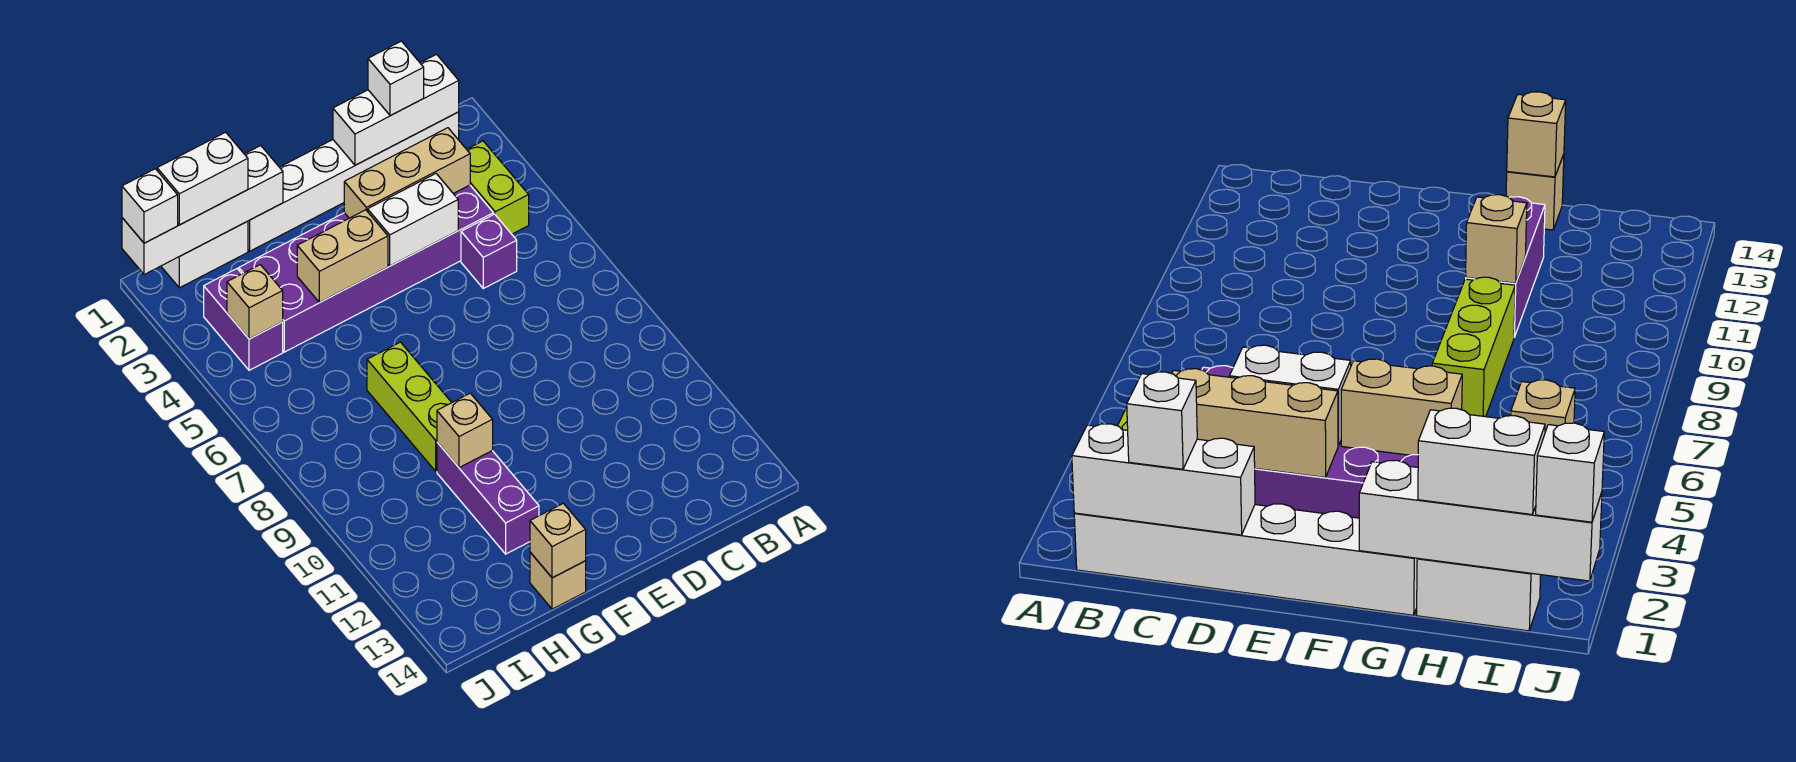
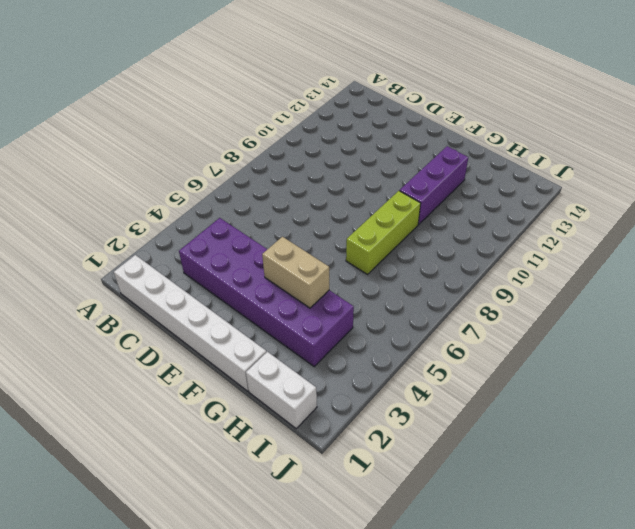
none -> lime 1x2 brick [467,141,529,234]
none -> purple 1x1 brick [461,214,517,288]
none -> tan 1x1 brick [530,552,586,609]

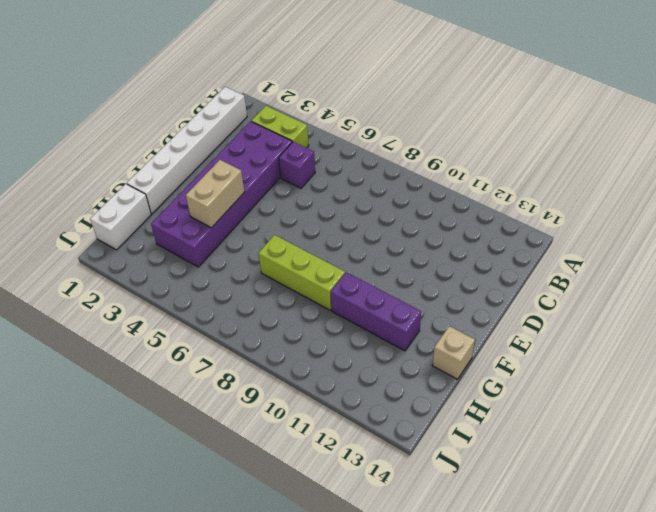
none -> purple 1x2 brick [204,269,283,370]
none -> white 1x3 brick [333,54,459,165]
none -> tan 1x3 brick [344,128,470,218]

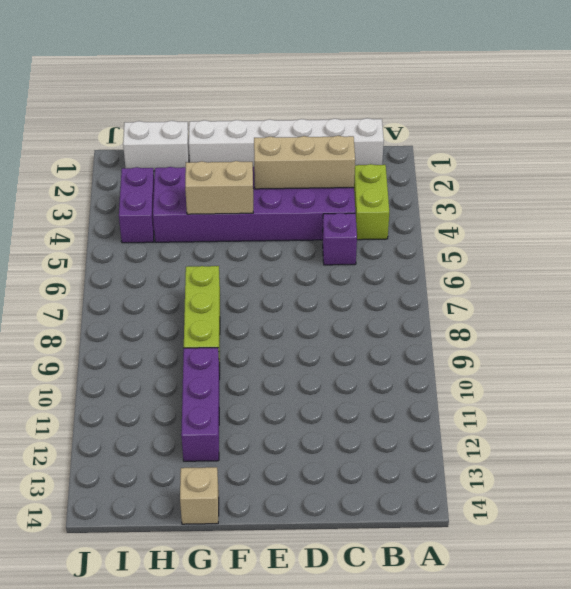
none -> white 1x3 brick [333,54,459,165]
none -> white 1x2 brick [368,174,458,266]
none -> white 1x4 brick [122,146,283,275]

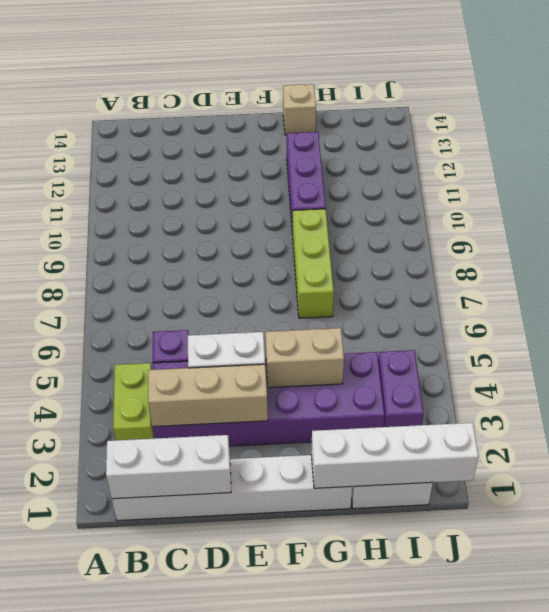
none -> tan 1x1 brick [437,393,493,468]
none -> tan 1x1 brick [530,503,586,578]
none -> tan 1x1 brick [227,265,283,339]

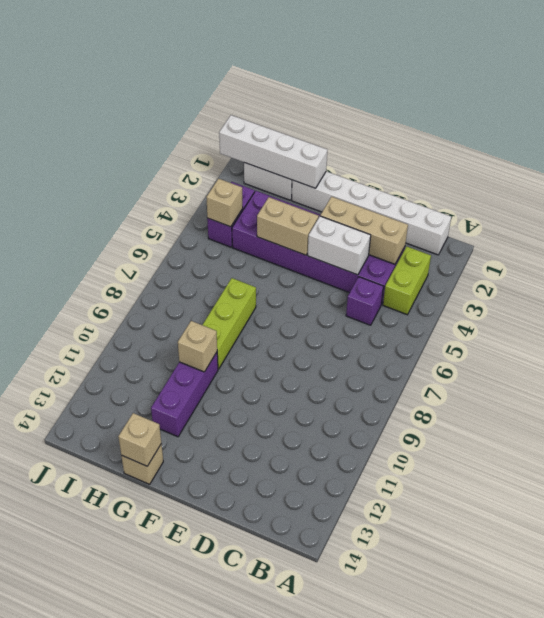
none -> white 1x3 brick [333,54,459,165]
none -> white 1x1 brick [368,41,424,116]
none -> white 1x2 brick [157,132,248,225]

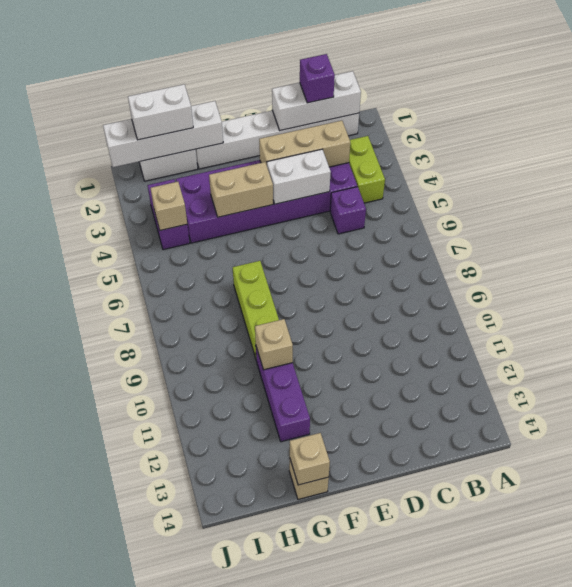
purple 1x1 brick [300,54,335,103] -> white 1x1 brick [368,41,424,116]
none -> white 1x1 brick [122,169,178,243]

